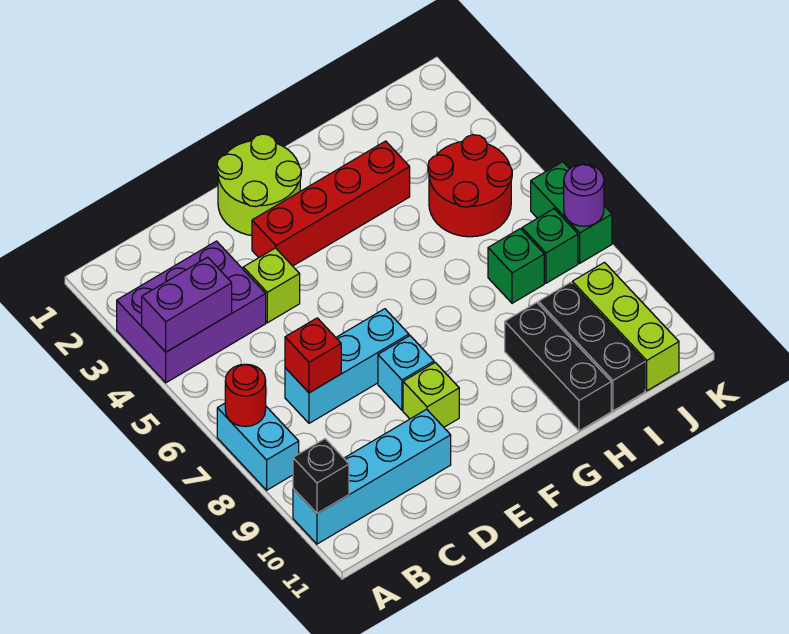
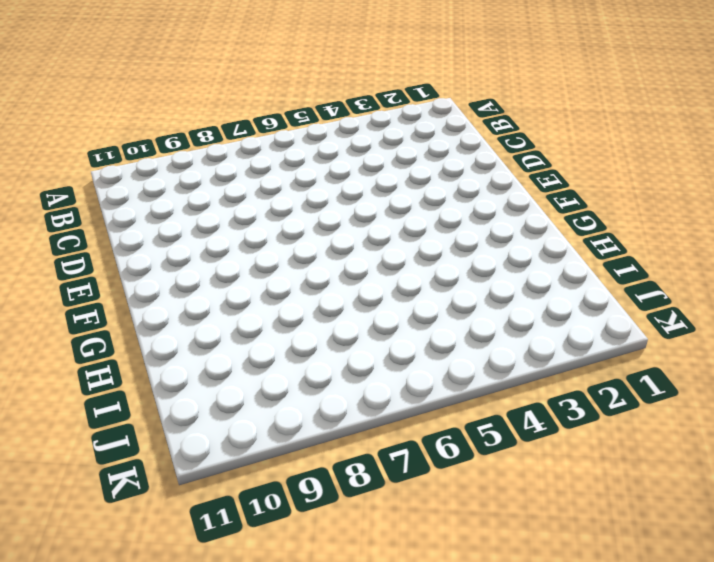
none -> purple 2x3 brick [117,241,266,383]
none -> cyan 1x2 brick [217,403,299,490]
none -> cyan 1x4 brick [293,409,451,544]

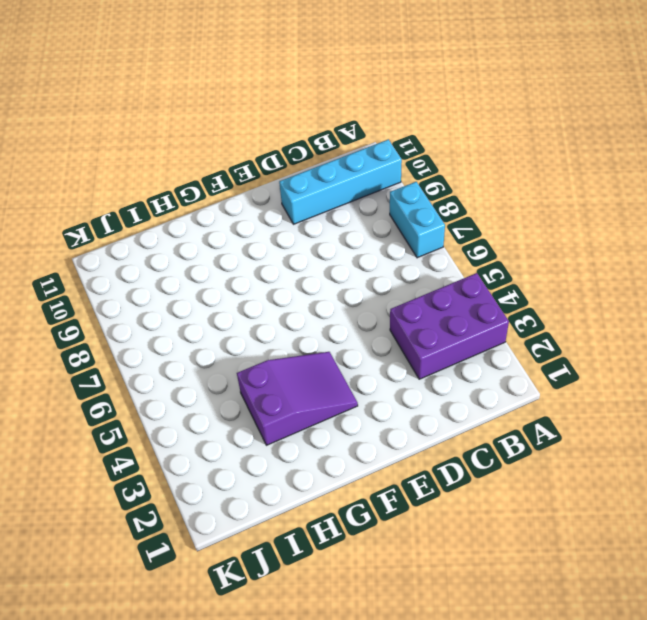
purple 2x3 slope [237,352,358,445] -> red 1x4 brick [252,141,410,266]
none -> cyan 1x3 brick [285,309,409,423]
none -> lime 1x1 brick [243,248,300,323]
none -> lime 2x2 round brick [217,134,301,235]

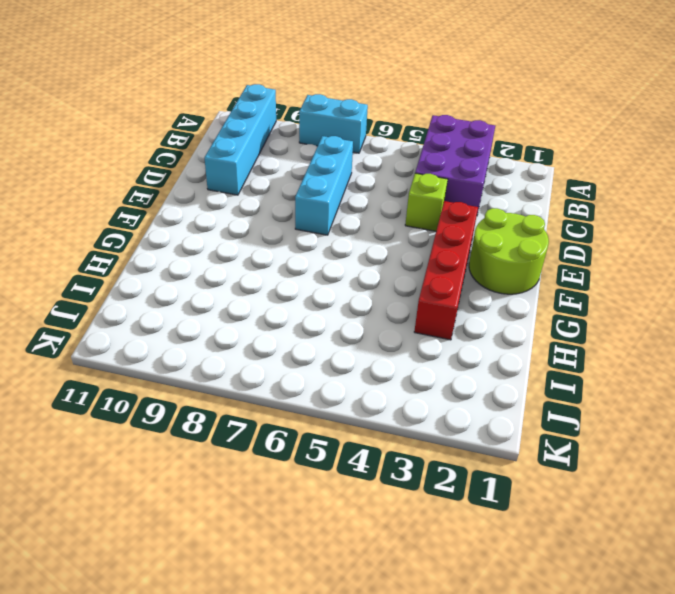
none -> cyan 1x1 brick [378,336,434,410]
none -> lime 1x1 brick [403,362,459,427]
none -> black 1x3 brick [505,302,611,431]

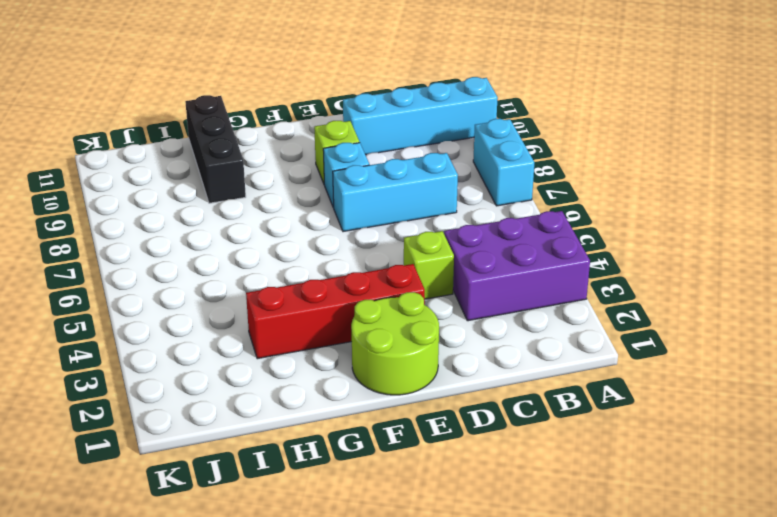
none -> red 2x2 round brick [428,135,512,237]
none -> green 1x1 brick [488,229,544,303]
none -> black 1x3 brick [538,282,645,411]

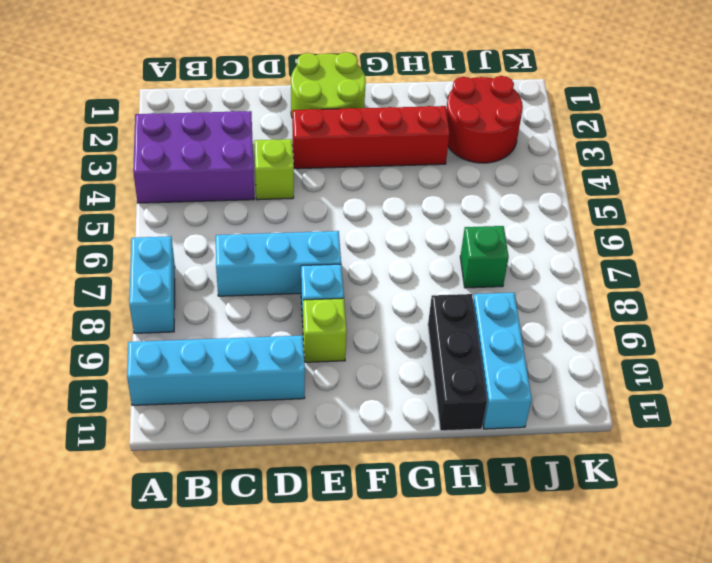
red 2x2 round brick [446,76,523,163] -> red 2x2 round brick moved to [428,135,512,237]
cyan 1x3 brick [473,293,532,429] -> black 1x3 brick [538,282,645,411]
none -> green 1x1 brick [522,209,578,283]
none -> lime 1x3 brick [572,262,679,391]
none -> green 1x2 brick [531,162,612,263]

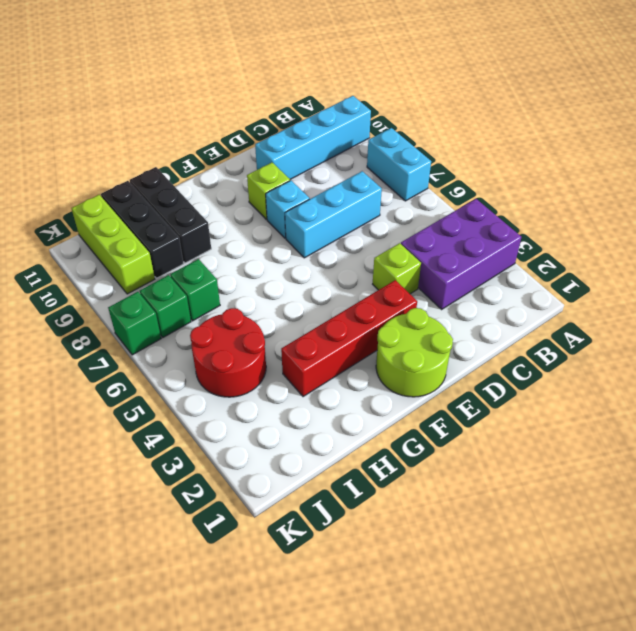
green 1x1 brick [108,292,161,355] -> green 1x2 brick [531,162,612,263]
none -> purple 1x2 brick [142,257,232,352]
none -> red 1x1 round brick [225,364,266,427]
none -> black 1x1 brick [293,439,349,513]

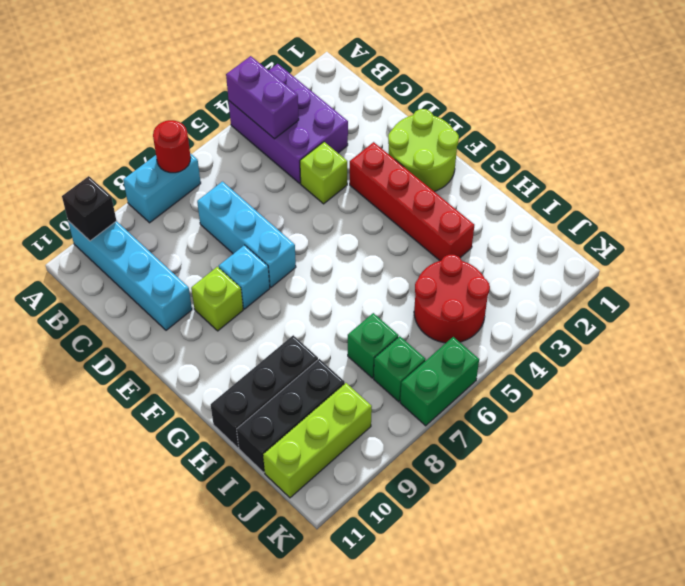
none -> red 1x1 brick [285,318,341,393]
none -> purple 1x1 round brick [564,164,604,226]

